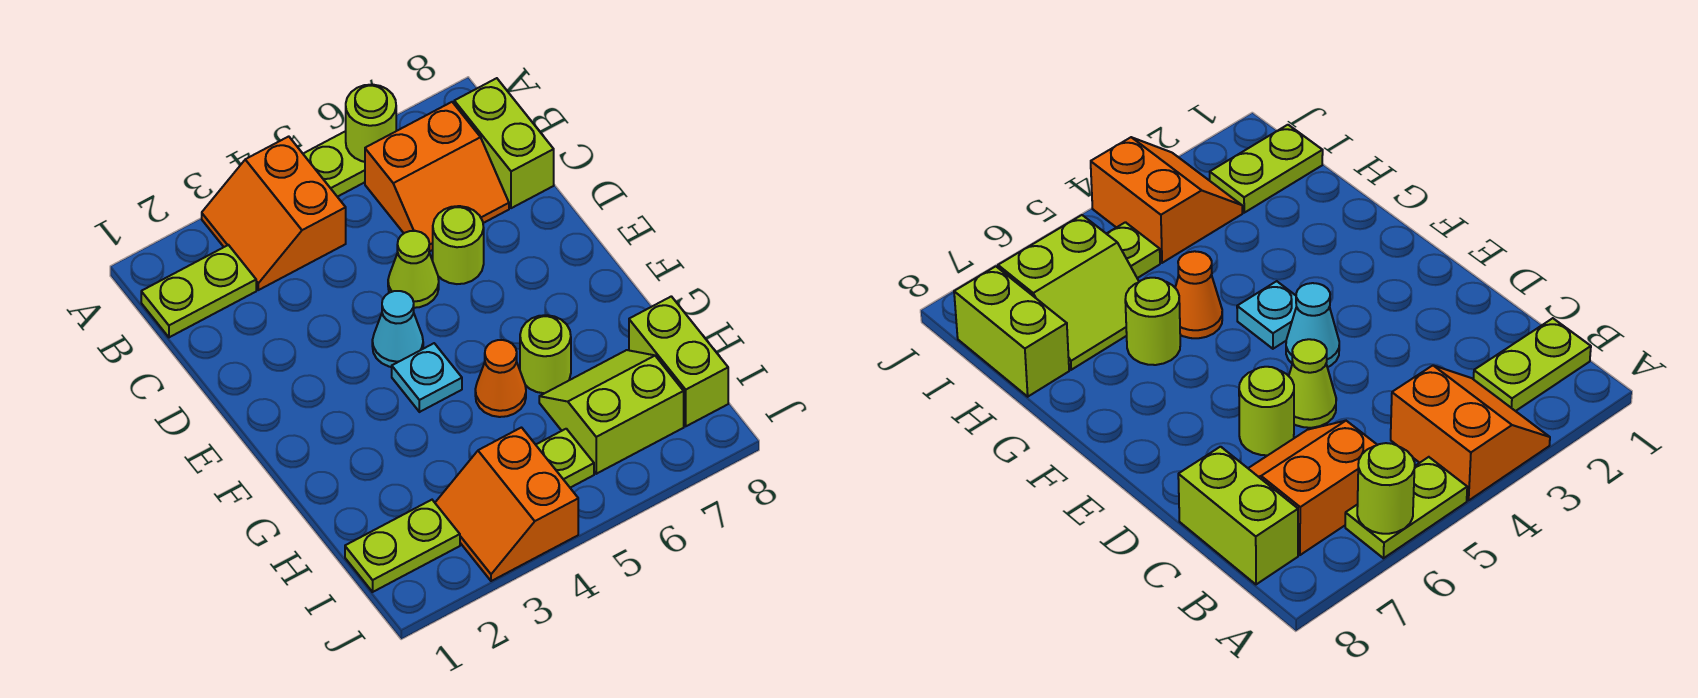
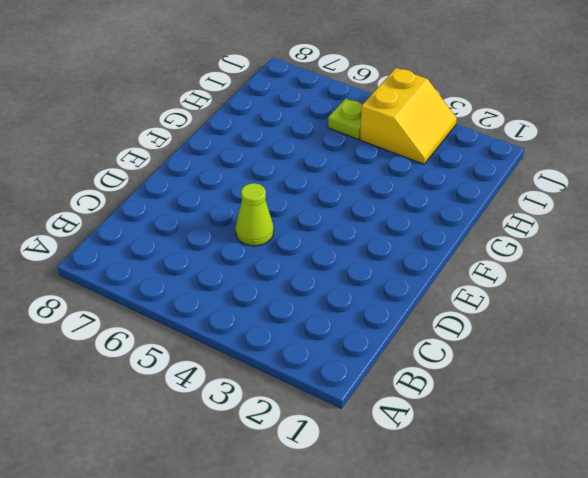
yellow 2x2 slope [360,68,457,164] -> orange 2x2 slope [435,428,578,581]
none -> orange 2x2 slope [202,136,346,290]
none -> lime 1x2 plate [303,131,365,197]
none -> lime 1x2 plate [141,245,256,337]

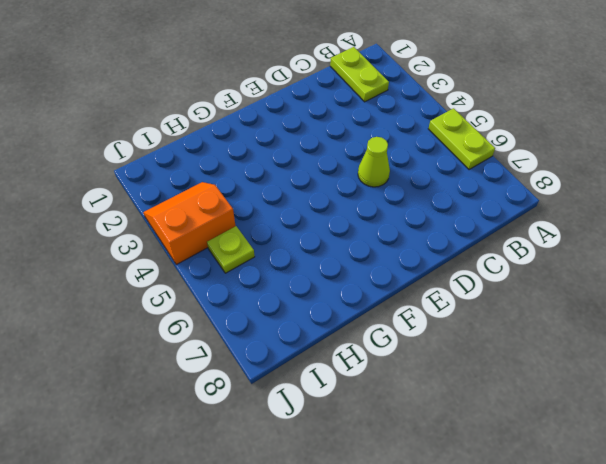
none -> orange 2x2 slope [202,136,346,290]
none -> orange 2x2 slope [365,102,509,251]
none -> lime 1x2 brick [454,78,554,208]

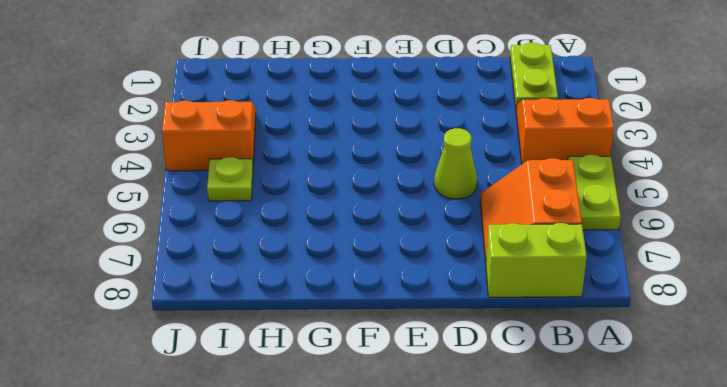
none -> lime 1x1 round brick [433,206,484,284]
none -> cyan 1x1 cone [372,291,423,367]
none -> cyan 1x1 plate [392,343,462,412]

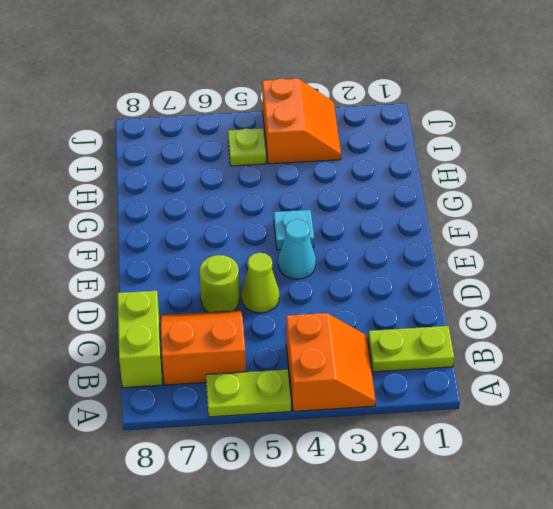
none -> orange 1x1 cone [475,340,526,417]
none -> lime 1x1 round brick [520,315,571,393]
none -> lime 2x2 slope [539,350,684,474]

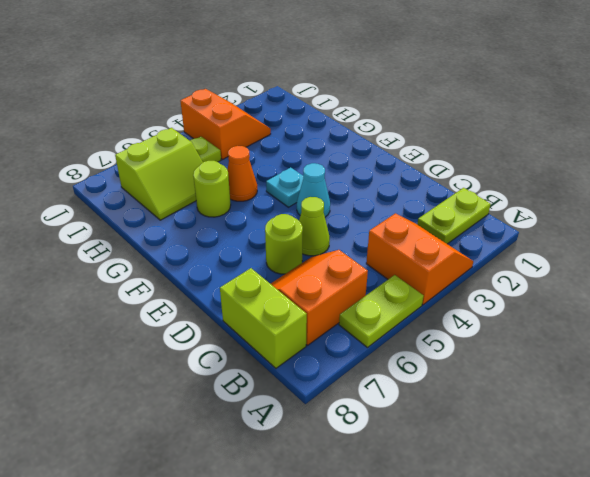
none -> lime 1x2 brick [629,296,728,426]
none -> lime 1x2 plate [345,500,460,592]
none -> lime 1x1 round brick [346,85,396,162]

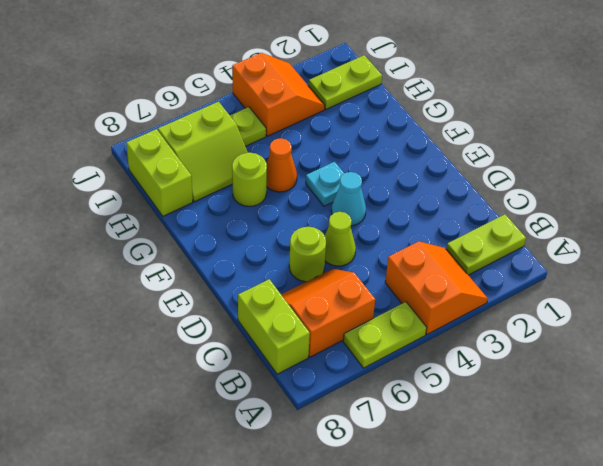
none -> lime 1x1 round brick [346,85,396,162]

